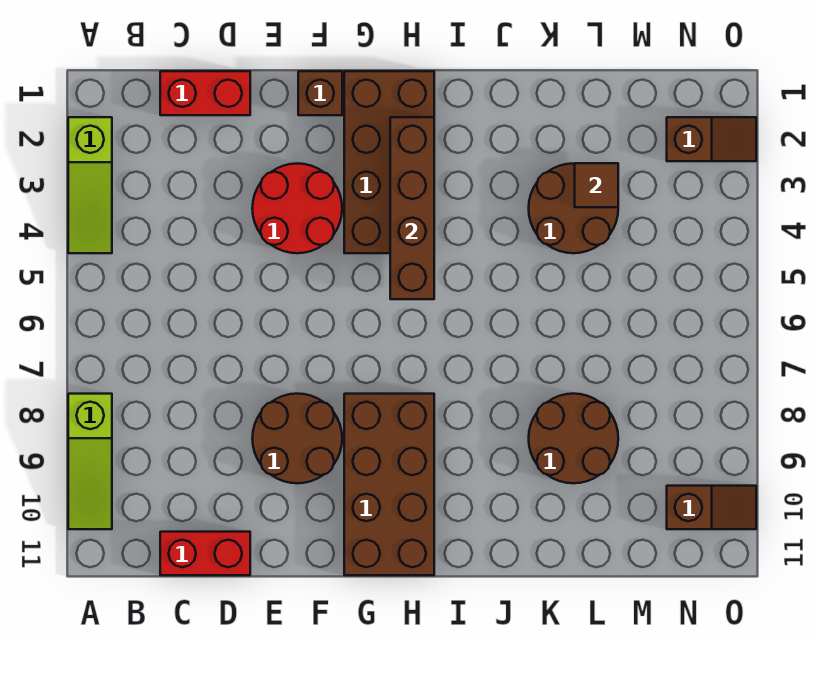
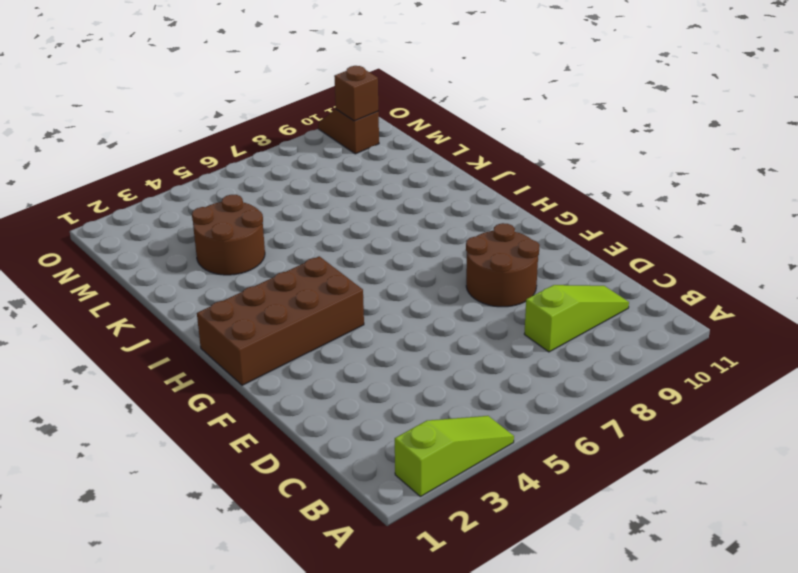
lime 1x3 slope [524,285,629,352] -> lime 1x3 slope moved to [68,394,112,529]
brown 1x1 brick [334,66,378,121] -> brown 1x1 brick moved to [298,71,342,115]
none -> red 1x2 brick [160,71,250,115]
none -> red 1x2 brick [160,532,250,575]
none -> red 2x2 round brick [252,163,342,253]

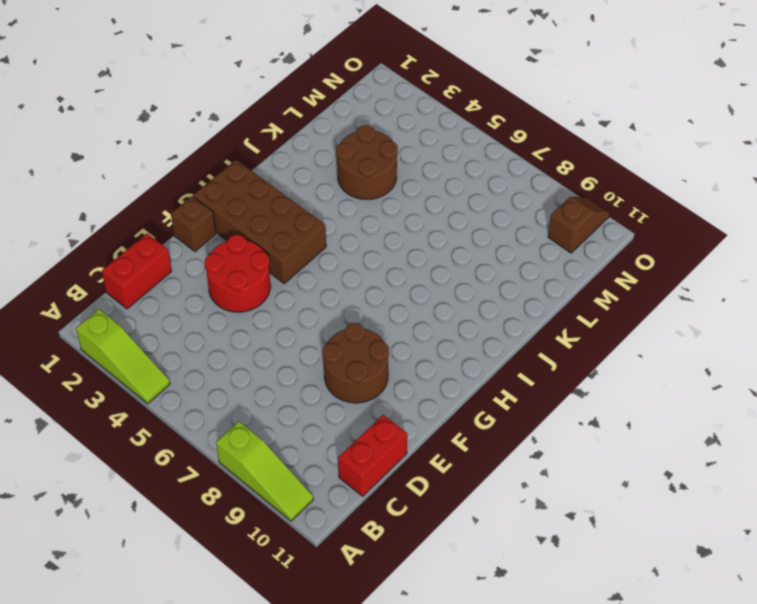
none -> brown 2x4 brick [344,394,434,575]
none -> brown 2x2 round brick [529,394,618,483]
none -> brown 1x2 slope [667,117,756,161]

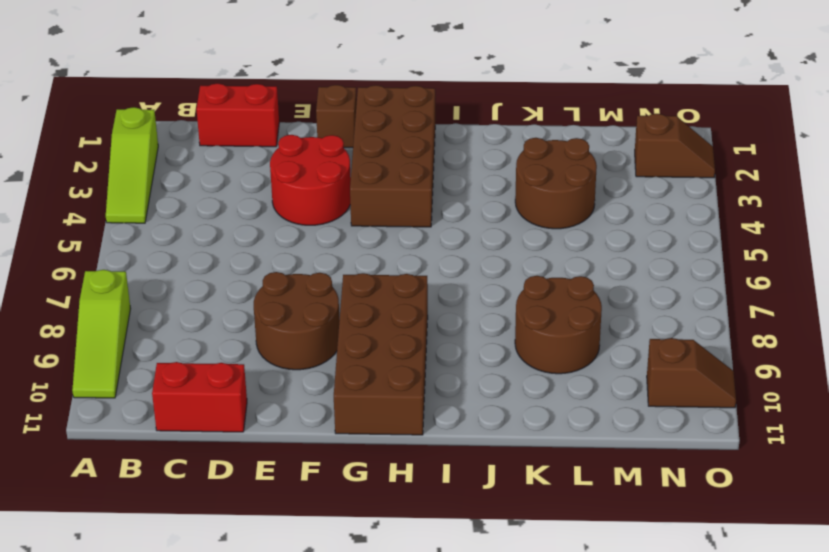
none -> brown 1x4 brick [390,117,434,299]
none -> brown 1x1 tile [575,163,618,207]

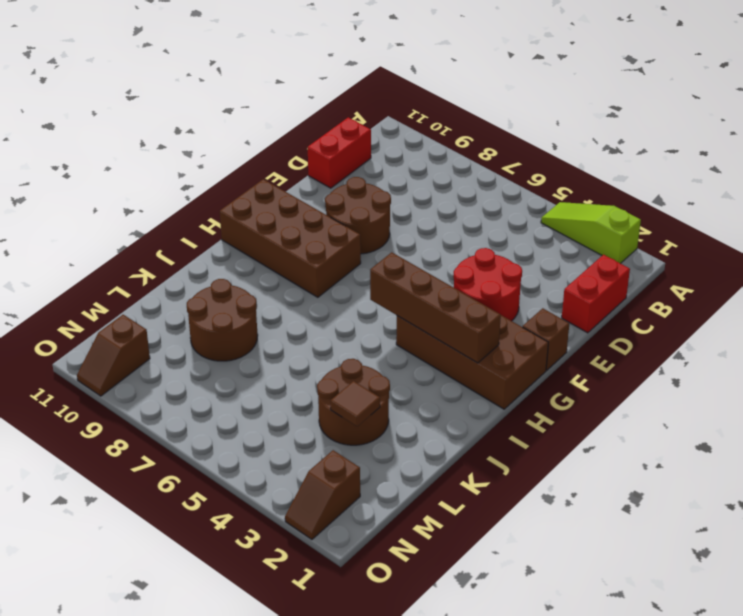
none -> lime 1x3 slope [68,394,112,529]

